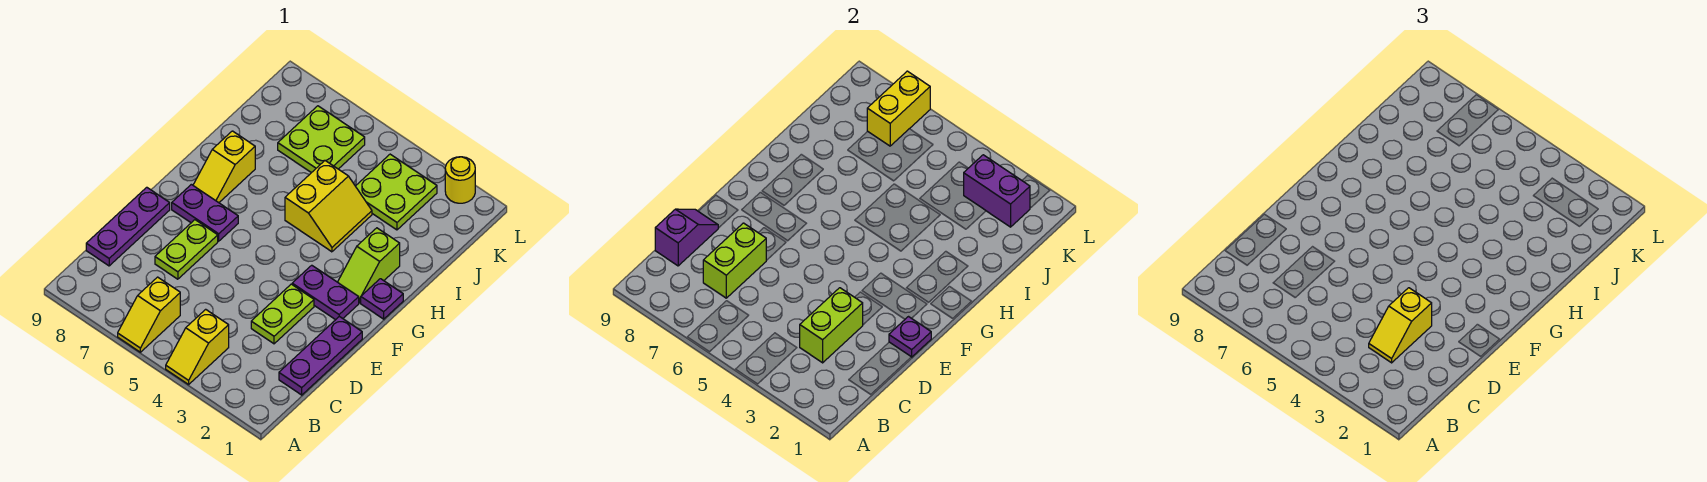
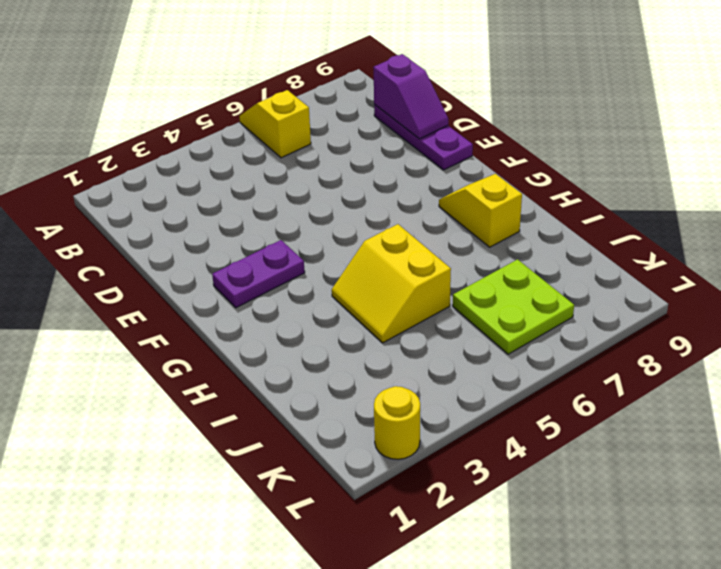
none -> yellow 1x2 slope [166,309,229,384]
none -> purple 1x3 plate [279,316,362,395]
none -> lime 1x2 plate [251,284,314,344]

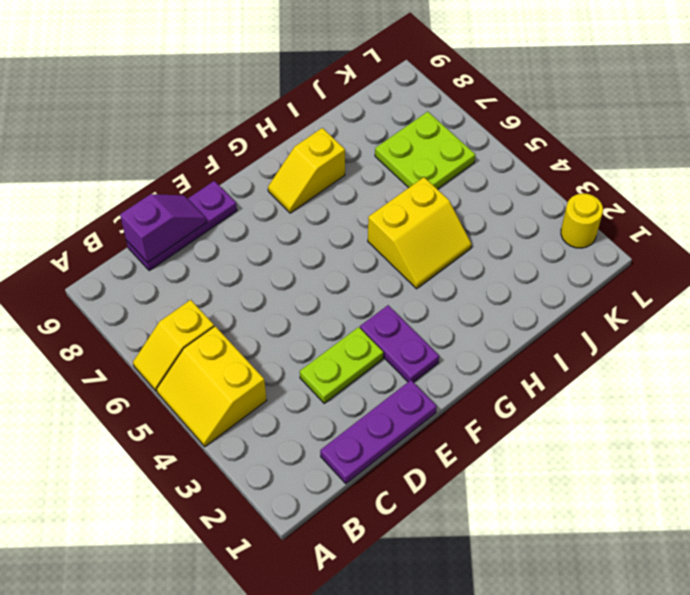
yellow 2x2 slope [157,326,267,447] -> yellow 1x2 slope [166,309,229,384]
none -> lime 1x2 plate [155,220,218,279]
none -> purple 1x2 plate [172,184,238,241]
none -> purple 1x1 plate [361,279,403,319]

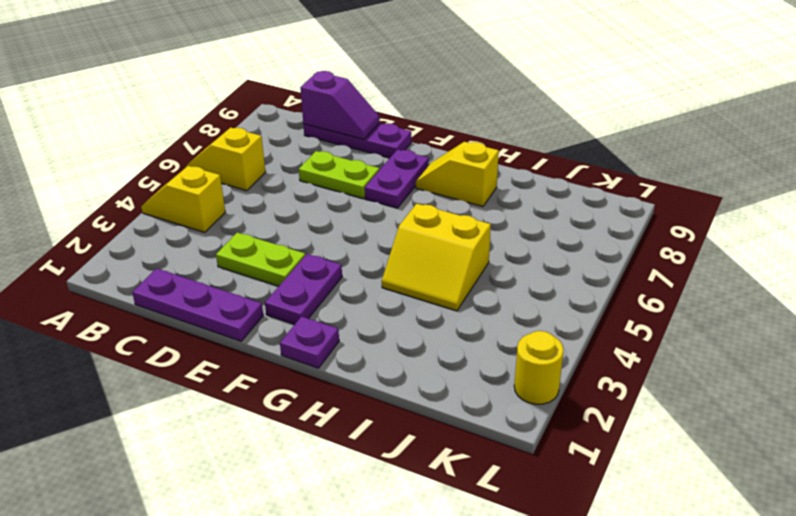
none -> lime 1x2 slope [338,228,400,303]
none -> lime 2x2 plate [356,154,437,230]
none -> lime 2x2 plate [278,106,365,173]

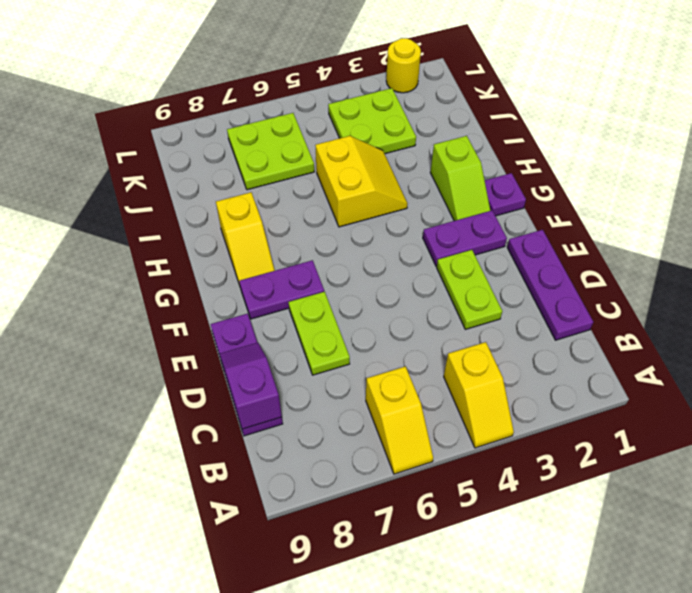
none -> lime 1x2 brick [800,288,863,363]
none -> lime 1x2 brick [703,223,766,298]
none -> purple 1x1 plate [889,317,931,357]

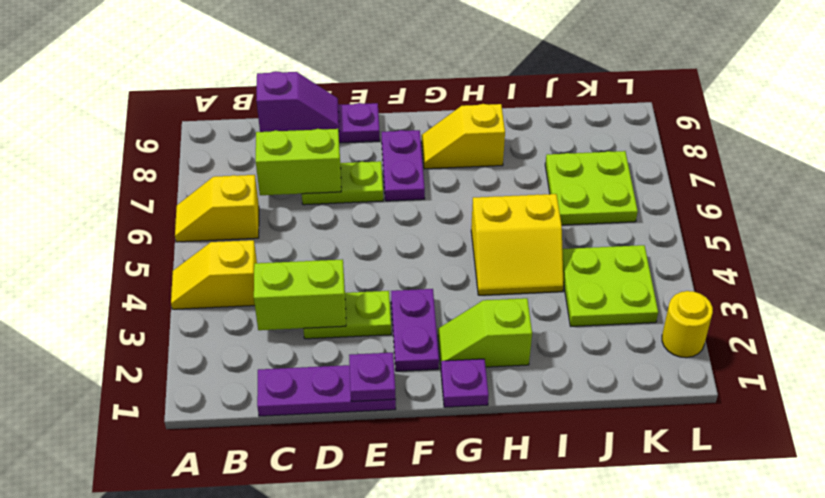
none -> purple 1x2 brick [964,155,1030,227]
none -> yellow 1x2 brick [867,71,930,146]
none -> yellow 1x2 slope [1369,288,1432,363]

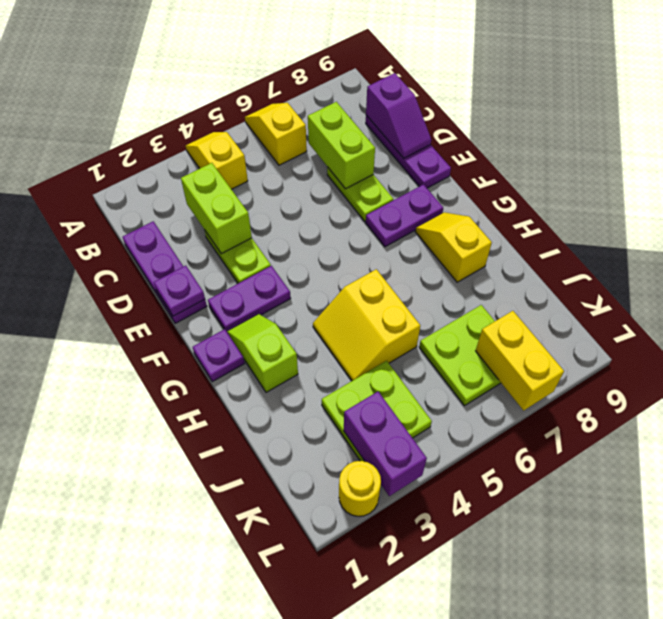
purple 1x2 brick [344,392,427,496] -> purple 1x2 brick turned to [964,155,1030,227]
none -> yellow 1x2 slope [1369,288,1432,363]

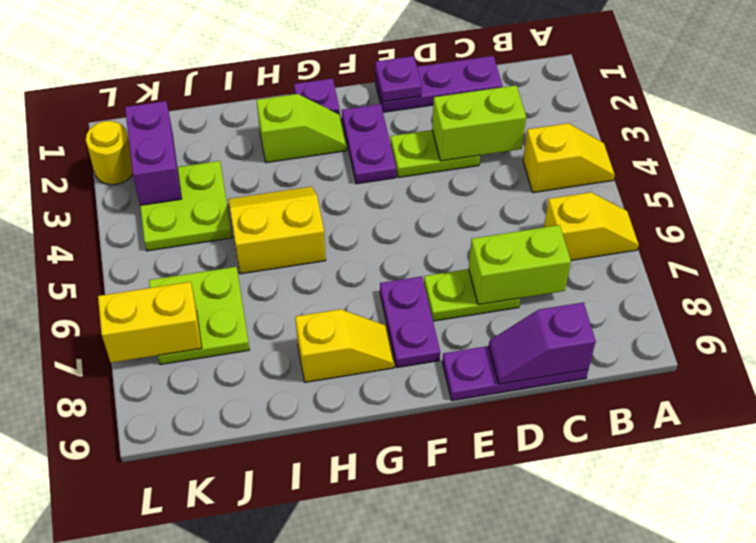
none -> yellow 1x2 slope [1369,288,1432,363]

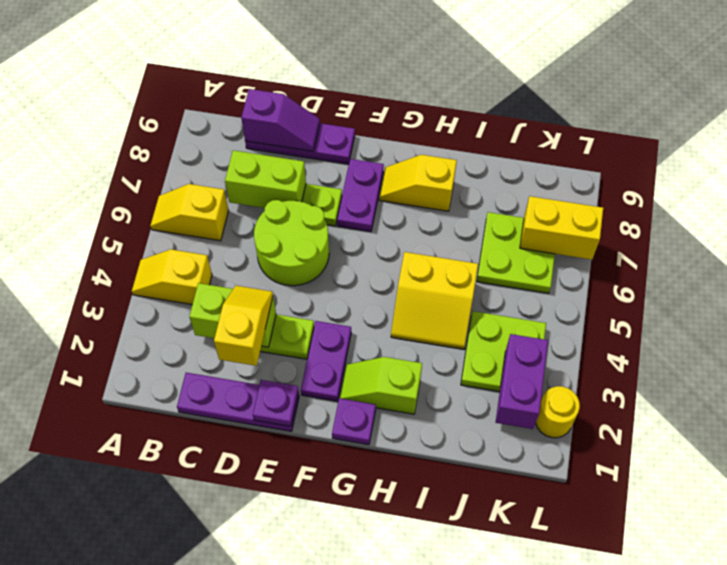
yellow 1x2 slope [214,286,273,366] -> yellow 1x2 slope turned to [1369,288,1432,363]
lime 2x2 round brick [254,200,329,286] -> none

